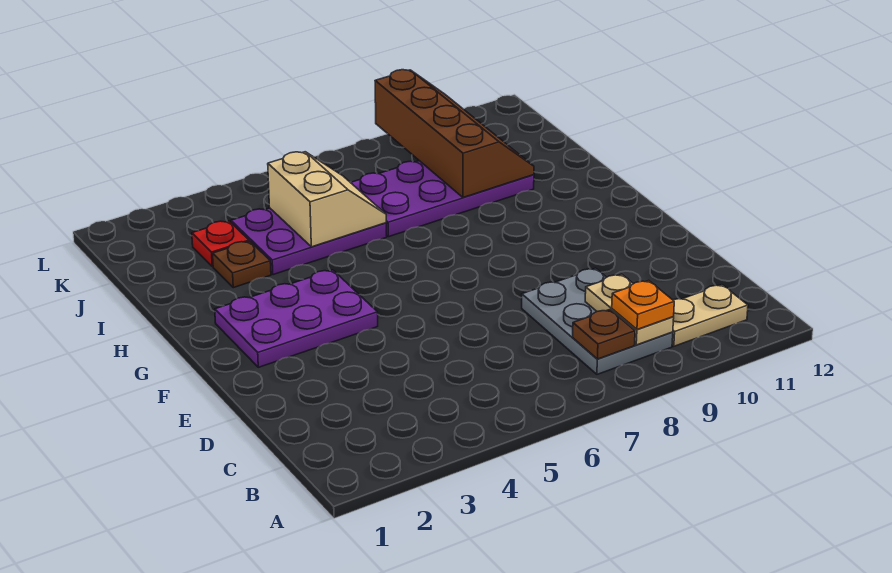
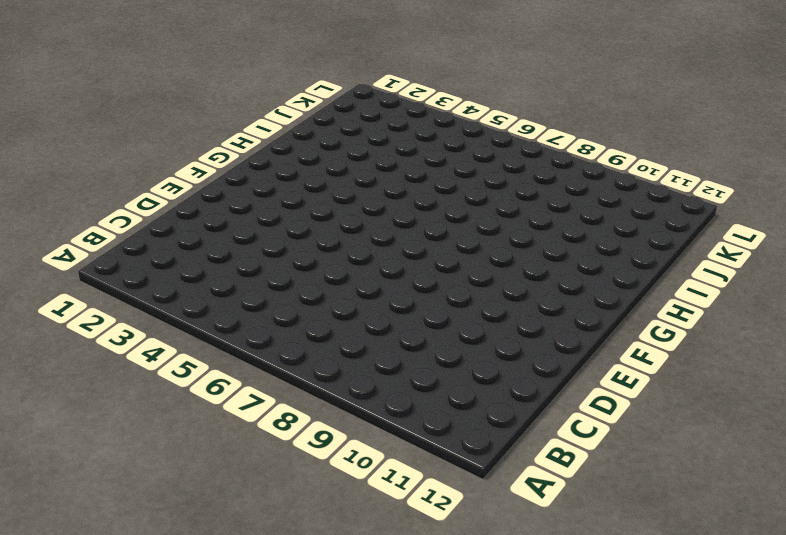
none -> grey 2x3 plate [522,268,673,374]
none -> tan 1x2 plate [672,285,748,346]
none -> purple 2x3 plate [215,270,378,367]

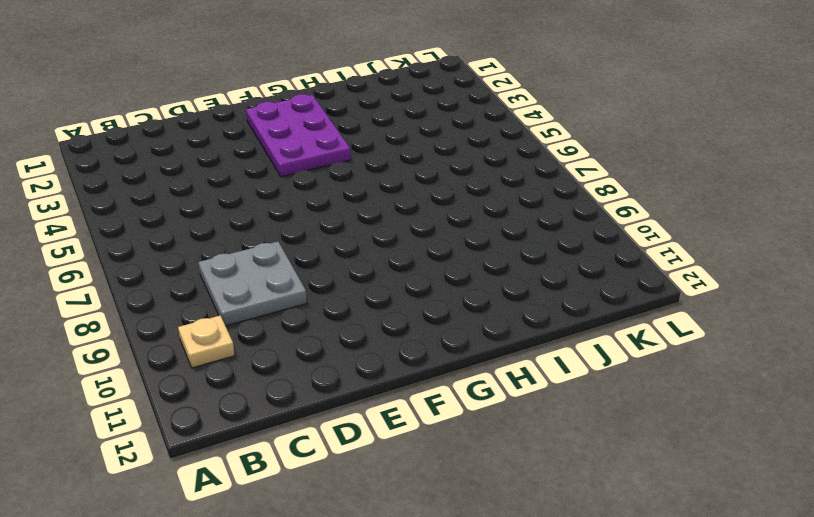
tan 1x1 plate [178,316,235,368] -> tan 1x2 plate [672,285,748,346]
grey 2x2 plate [198,242,307,326] -> grey 2x3 plate [522,268,673,374]
none -> brown 1x1 plate [213,241,271,288]
none -> purple 2x3 plate [231,208,387,275]
none -> purple 2x4 plate [350,161,534,237]

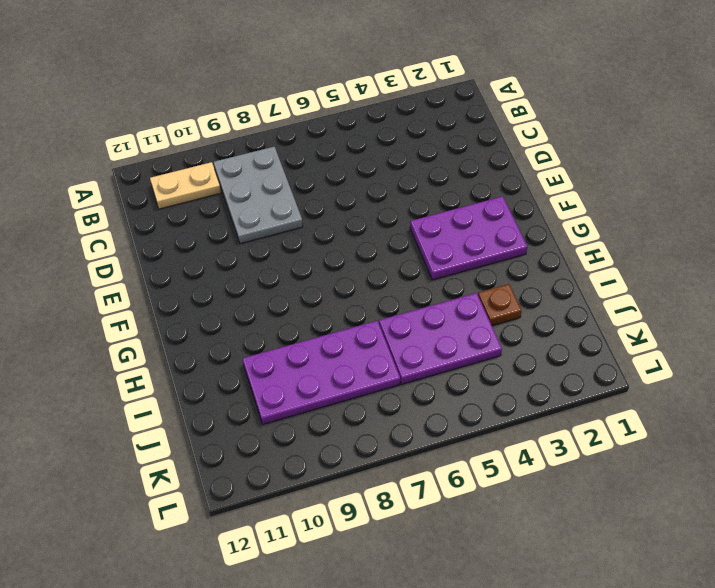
none -> red 1x1 plate [192,221,249,267]
none -> brown 1x1 plate [573,310,635,359]
none -> tan 1x2 plate [585,274,674,345]

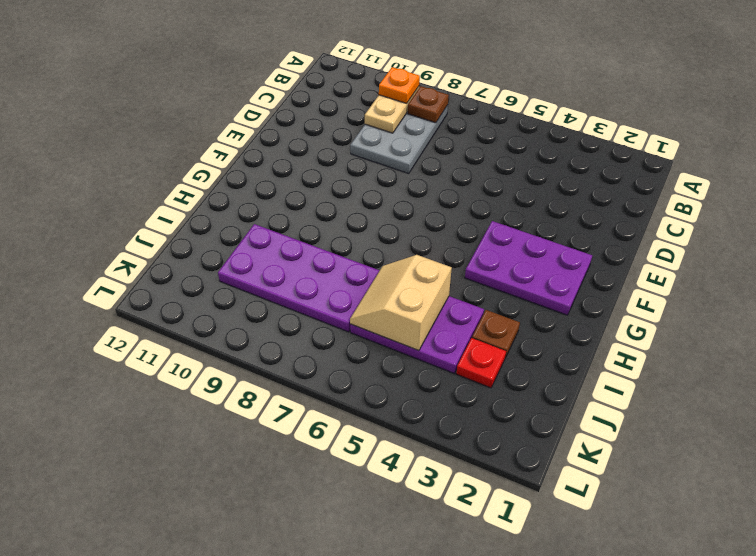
none -> tan 1x2 plate [672,285,748,346]
none -> brown 2x4 slope [375,70,534,197]

